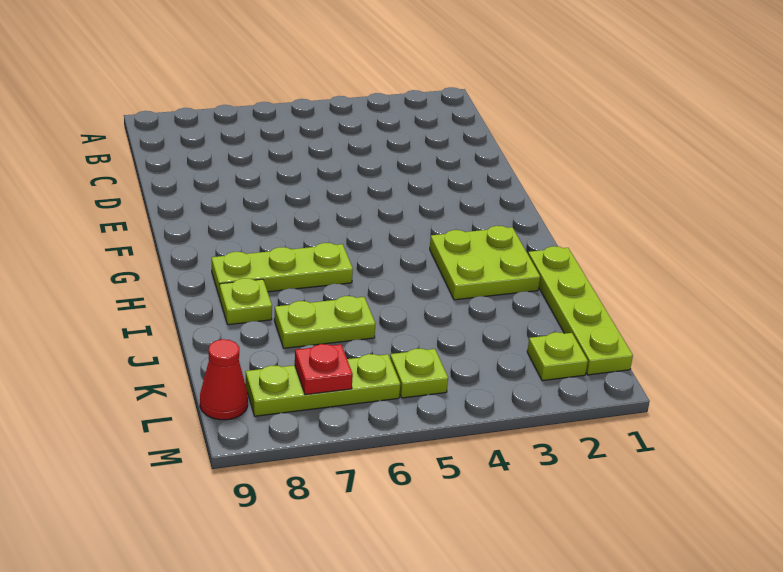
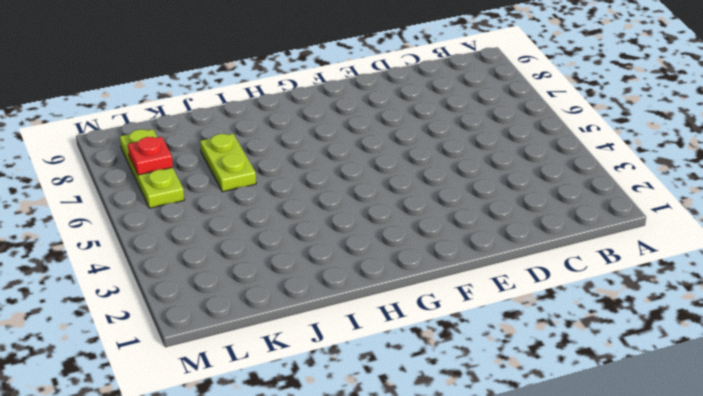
none -> lime 2x2 plate [430,226,540,300]
none -> lime 1x3 plate [212,243,353,297]

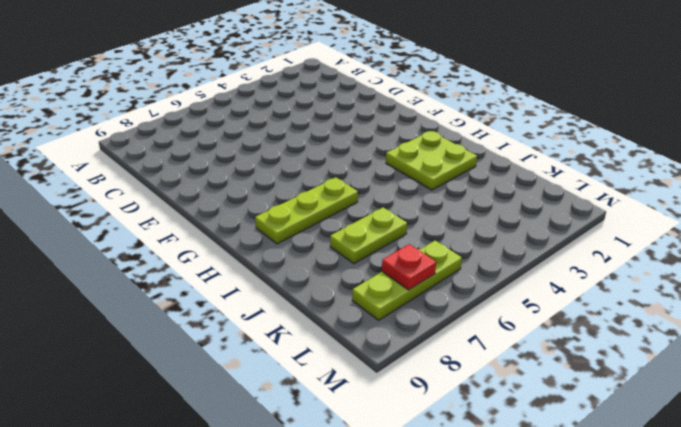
none -> lime 1x4 plate [528,246,633,375]
none -> lime 1x1 plate [220,278,272,325]

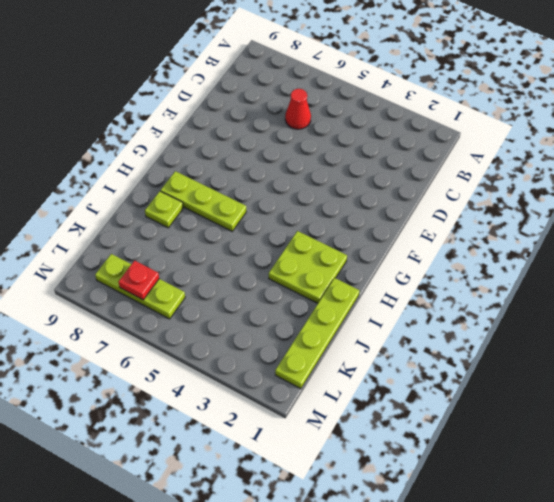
red 1x1 cone [285,89,311,129] -> red 1x1 cone moved to [200,339,248,420]
none -> lime 1x2 plate [274,296,375,348]
none -> lime 1x1 plate [527,332,588,381]

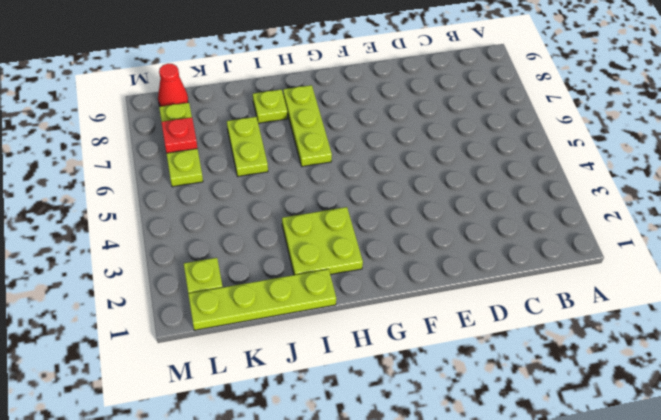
none -> lime 1x1 plate [390,349,448,398]

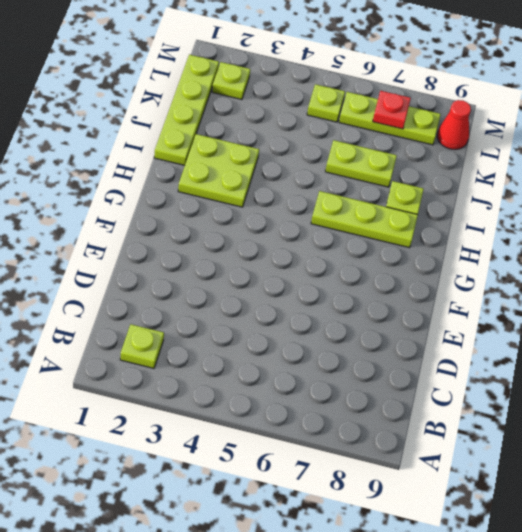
lime 1x1 plate [120,324,164,368] -> none

